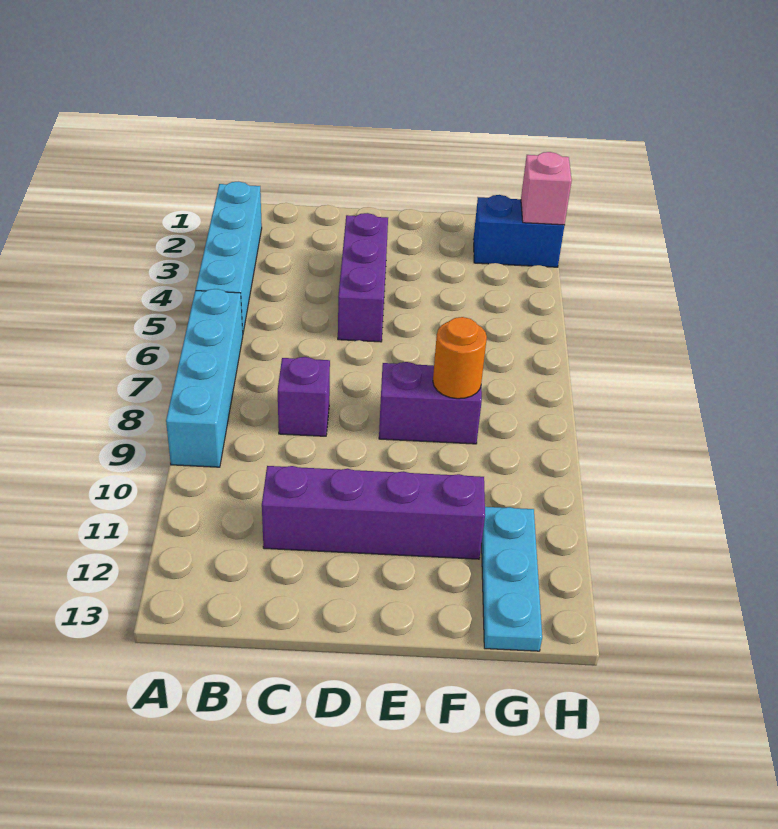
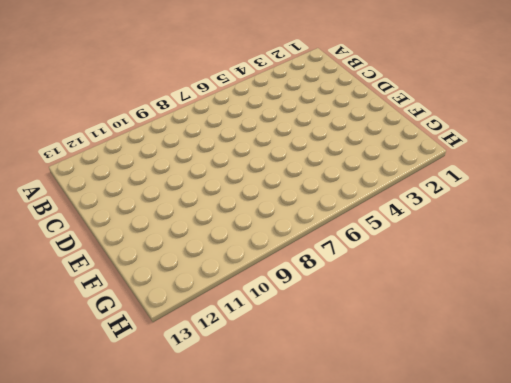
none -> cyan 1x4 brick [196,182,262,332]
none -> cyan 1x4 brick [166,289,243,467]

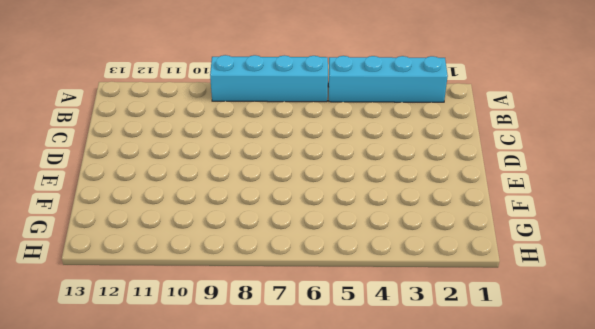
none -> purple 1x1 brick [278,357,330,436]
none -> purple 1x4 brick [262,466,485,559]

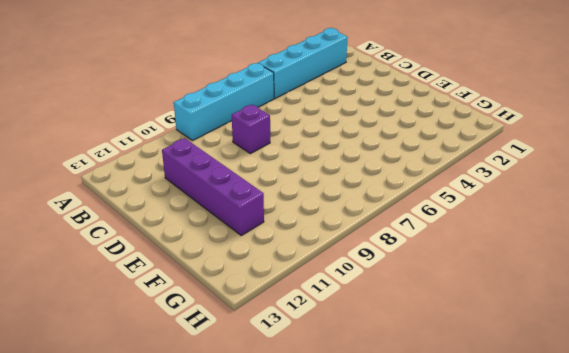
none -> purple 1x3 brick [338,213,388,342]
none -> purple 1x2 brick [379,362,482,444]

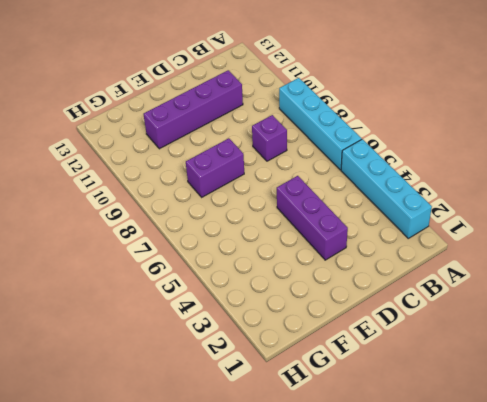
none -> blue 1x2 brick [474,195,564,267]
none -> cyan 1x3 plate [482,507,542,651]

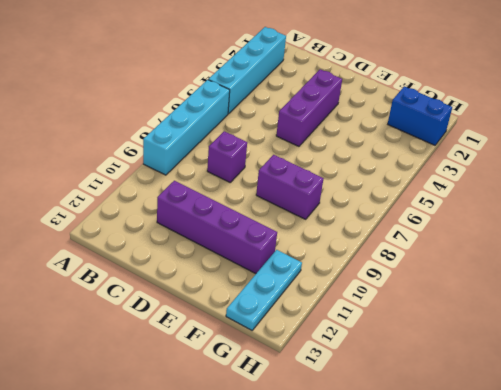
none -> orange 1x1 round brick [433,317,487,399]
none -> pink 1x1 brick [521,152,572,225]

